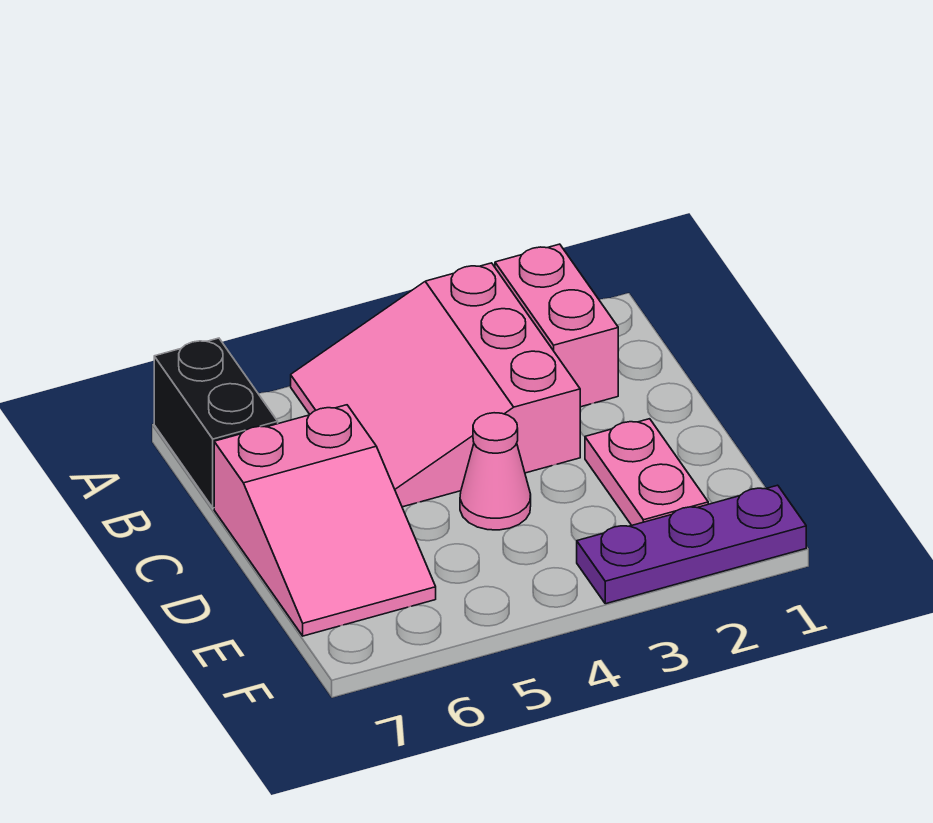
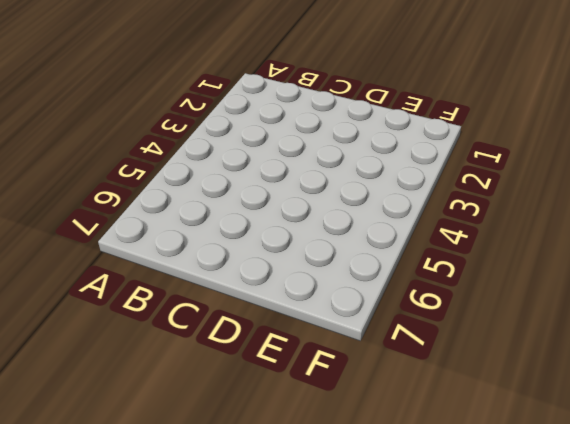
none -> pink 1x2 brick [495,244,618,407]
none -> pink 3x3 slope [291,263,580,507]

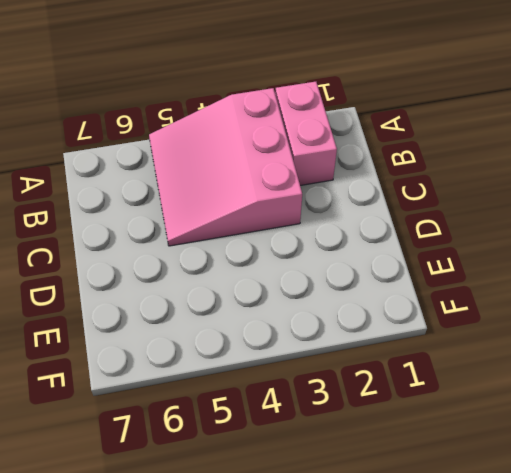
none -> black 1x2 brick [154,338,278,508]
none -> pink 2x3 slope [214,405,436,636]

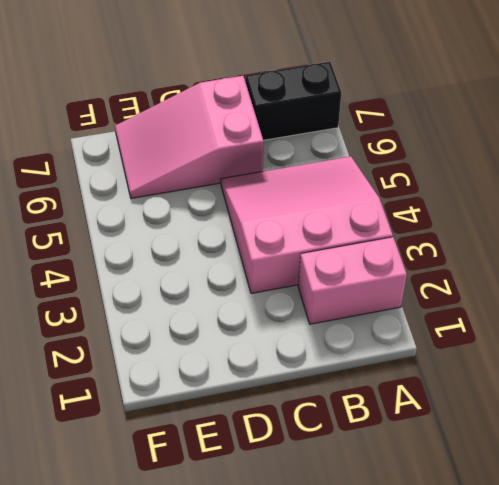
none -> pink 1x2 plate [585,419,708,525]
none -> pink 1x1 cone [460,413,531,530]

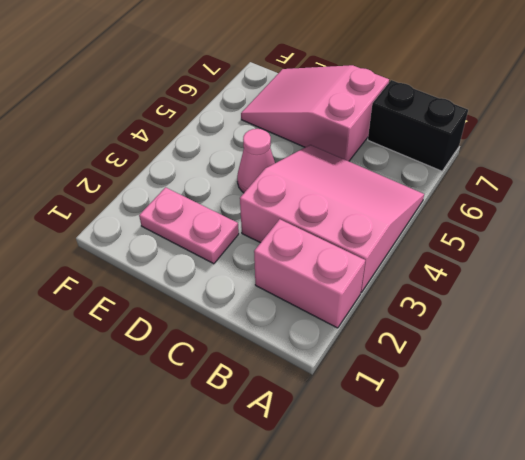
none -> purple 1x3 plate [577,485,806,604]

